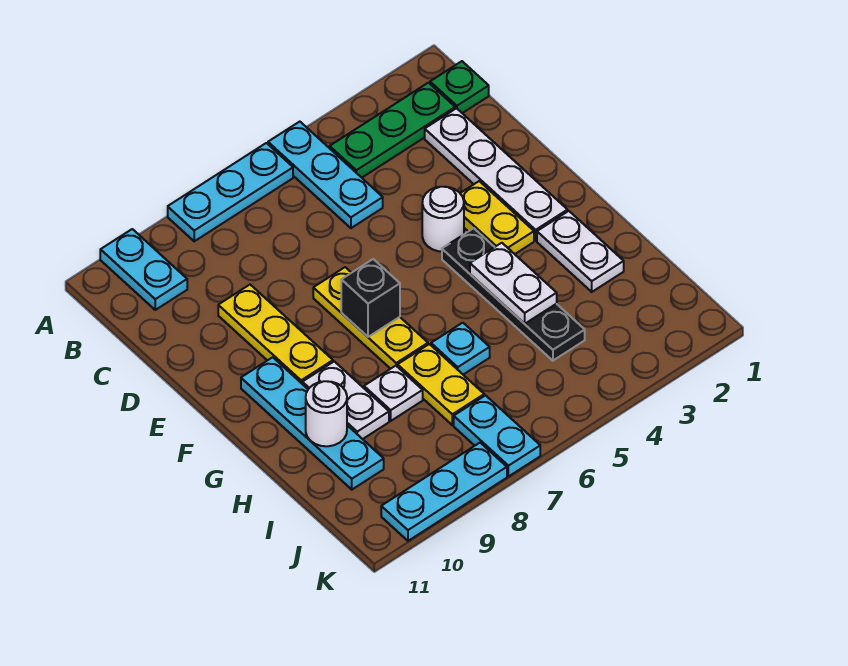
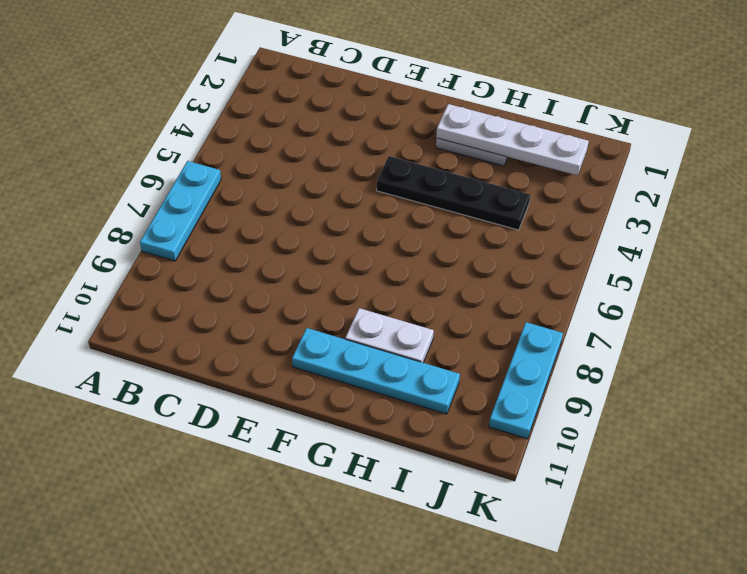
white 1x4 plate [436,104,589,175] -> white 1x4 plate moved to [425,108,568,240]
none -> cyan 1x3 plate [268,122,383,228]
none -> cyan 1x2 plate [100,229,187,310]
none -> green 1x1 plate [430,61,489,113]

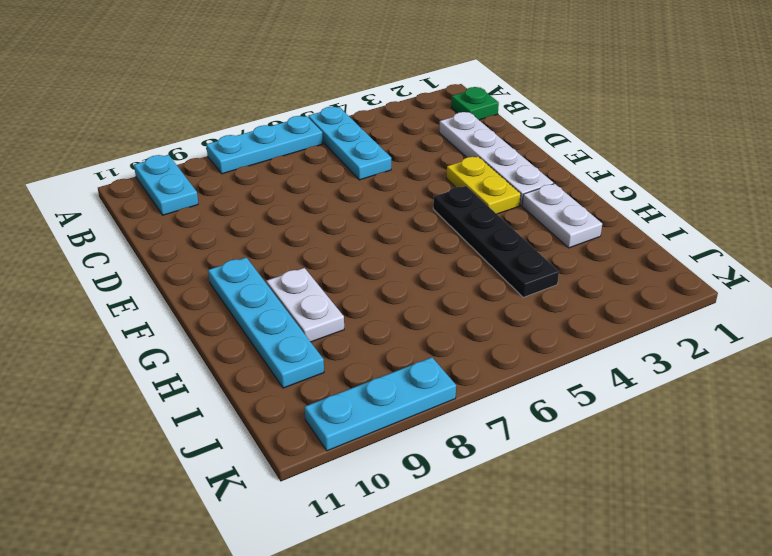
none -> green 1x3 plate [330,83,455,178]
none -> yellow 1x3 plate [218,285,333,383]
none -> white 1x1 round brick [422,187,464,252]

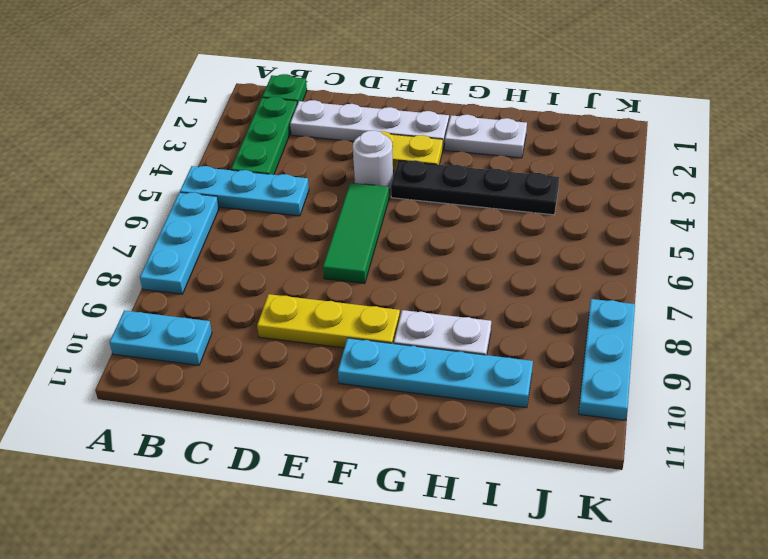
green 1x3 tile [323,183,389,284] -> yellow 1x3 plate [313,267,428,369]
none -> cyan 1x1 plate [431,323,490,375]
none -> yellow 1x2 plate [398,344,484,425]
none -> white 1x1 plate [364,366,423,421]

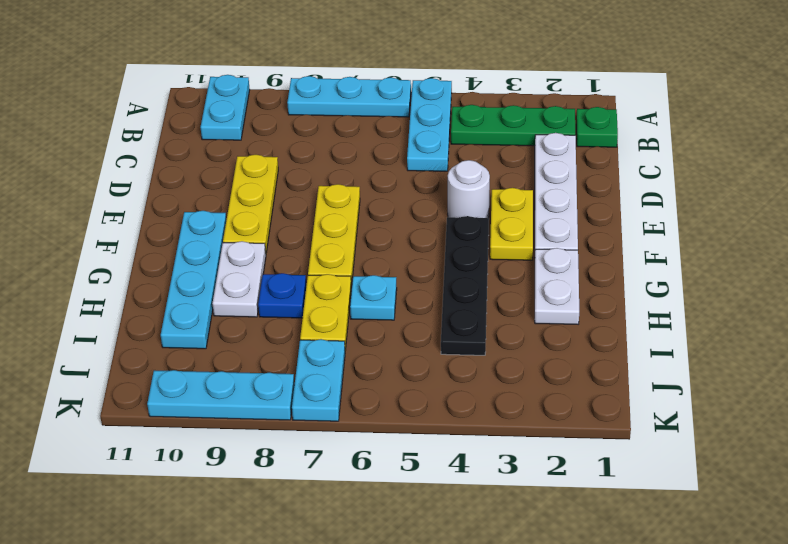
blue 1x1 plate [258,273,306,318] -> white 1x1 plate [364,366,423,421]
none -> black 1x1 brick [341,259,400,337]
none -> white 1x2 plate [470,243,557,324]
none -> white 1x1 round brick [306,381,347,446]

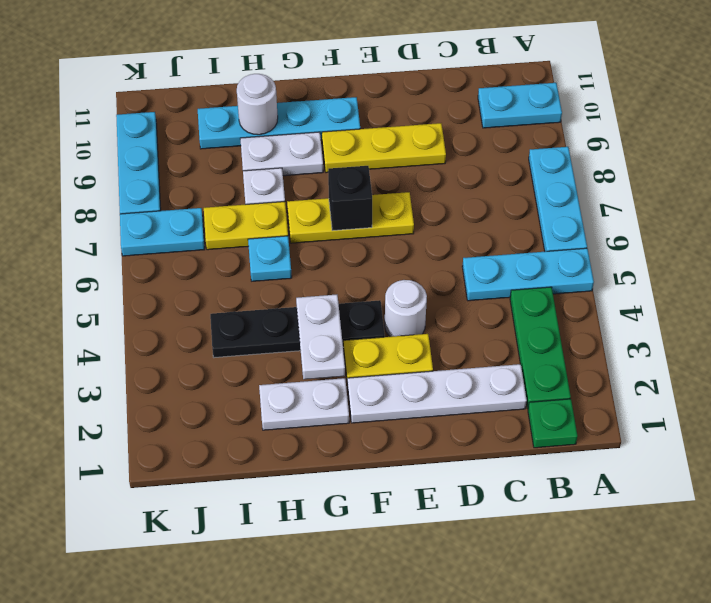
white 1x2 plate [296,294,345,379] -> white 1x2 plate turned to [470,243,557,324]

